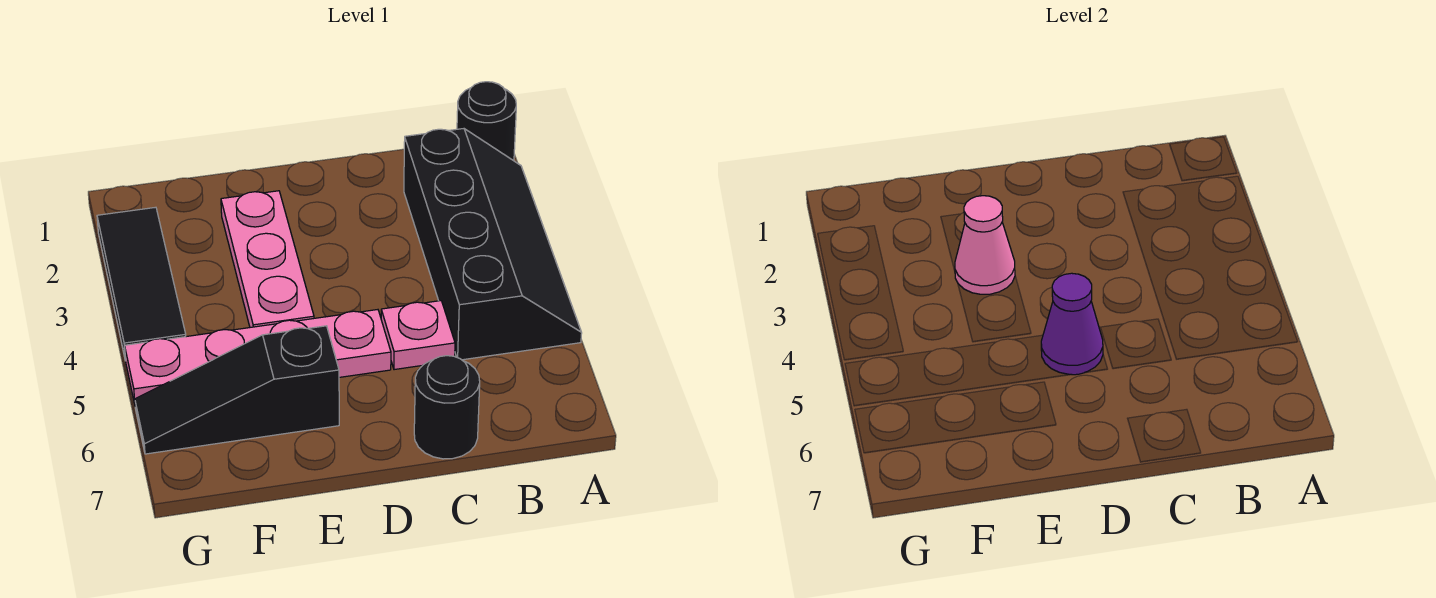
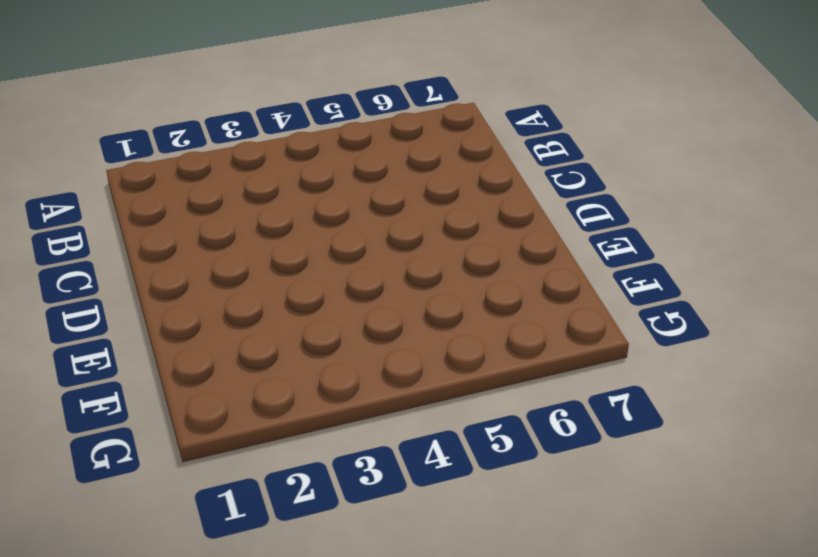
none -> black 1x1 round brick [457,82,516,161]
none -> black 2x4 slope [404,129,582,360]

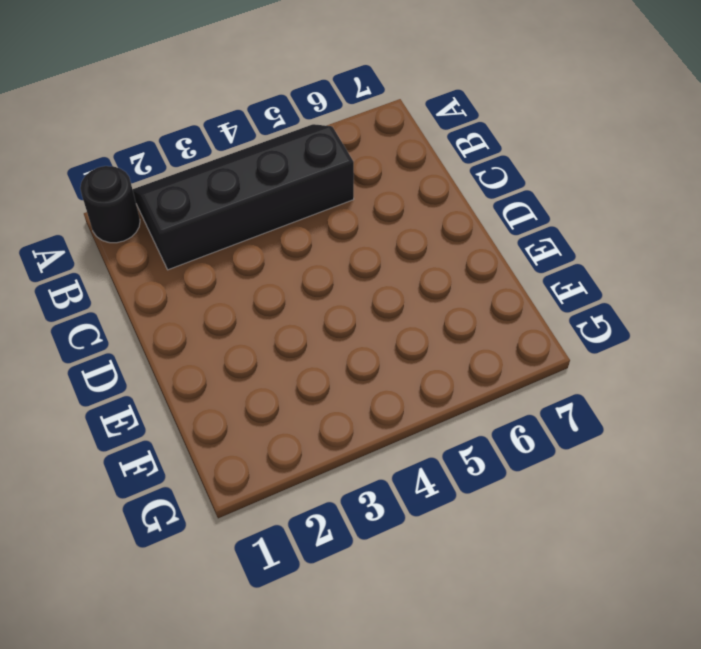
none -> pink 1x1 plate [381,301,455,370]
none -> black 1x1 round brick [414,356,480,459]

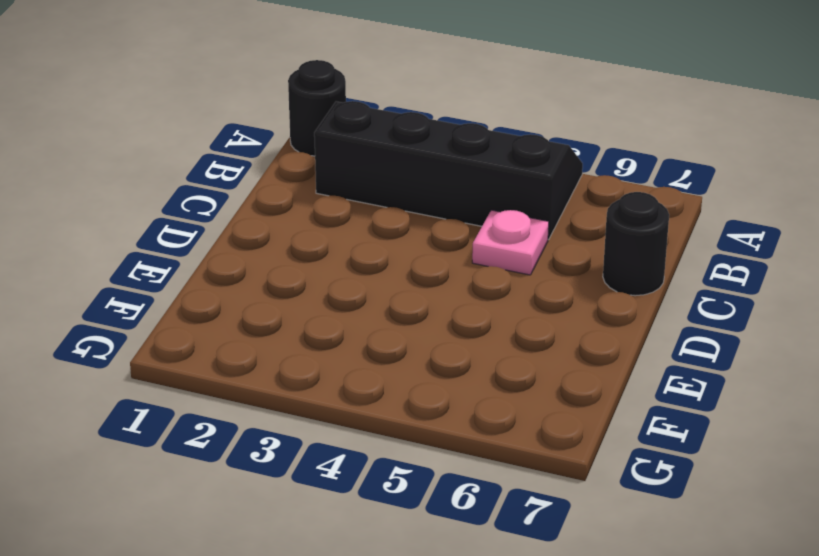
none -> pink 1x4 plate [125,310,391,404]
none -> pink 1x3 plate [221,191,314,327]

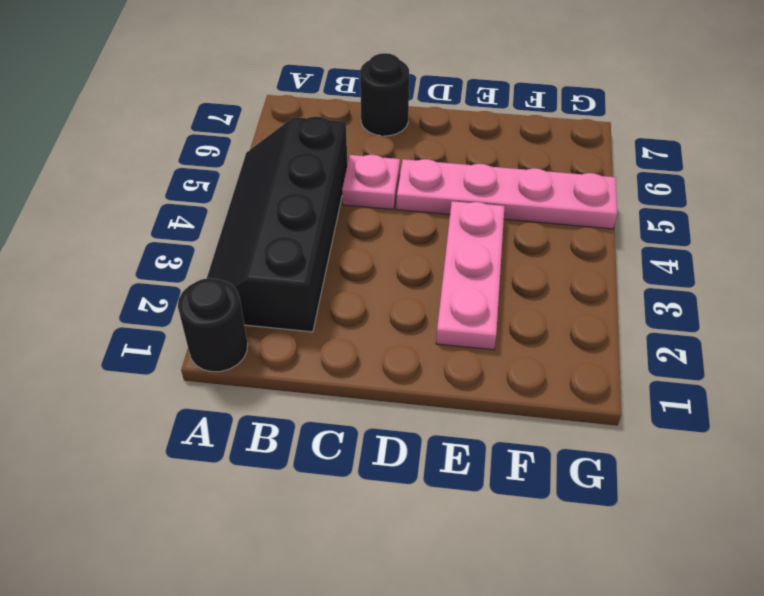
none -> black 1x3 slope [135,326,339,454]
none -> black 1x3 tile [97,207,186,361]

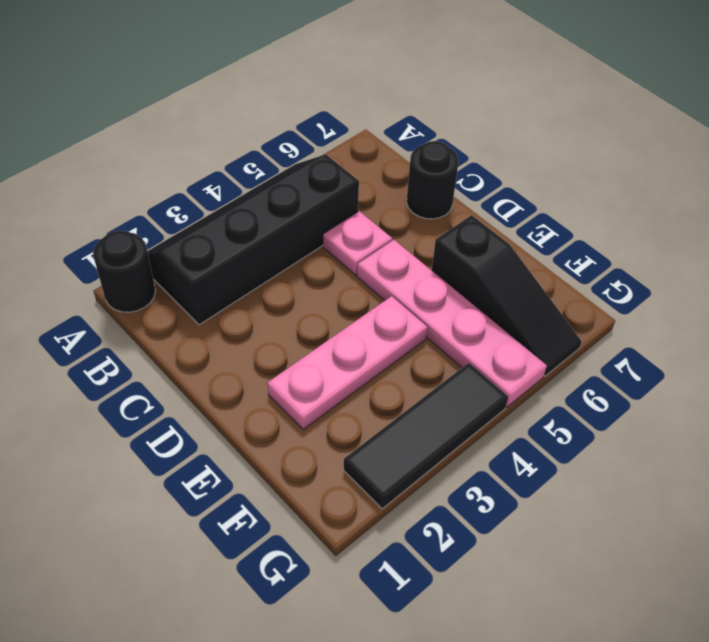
none -> purple 1x1 cone [1041,273,1103,375]
none -> pink 1x1 cone [955,196,1015,294]

